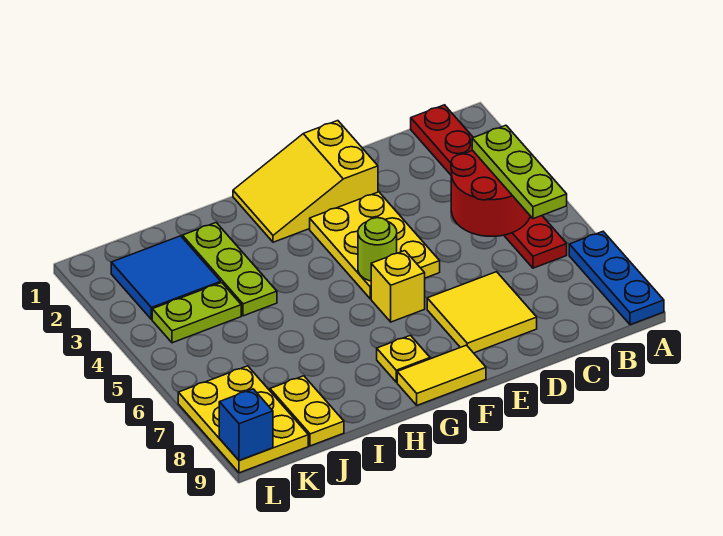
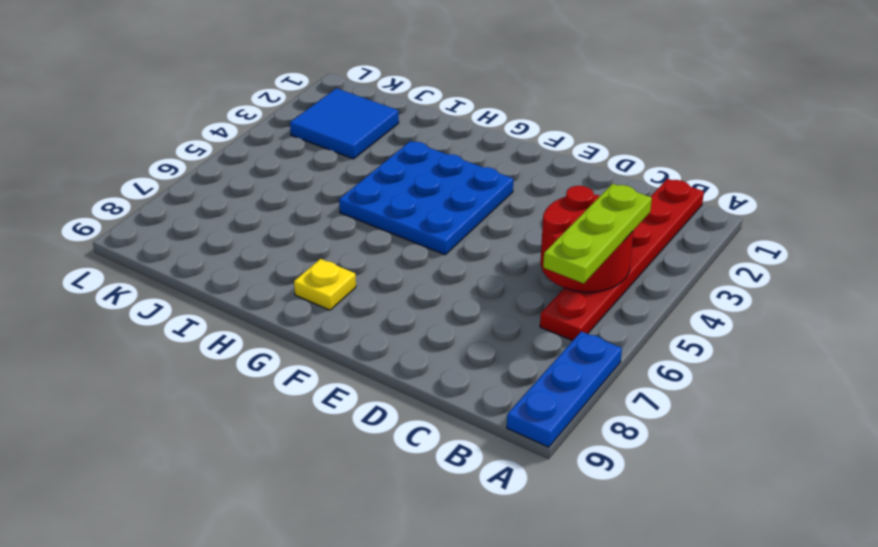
blue 3x3 plate [339,141,513,255] -> yellow 2x3 plate [310,192,440,299]
none -> yellow 2x2 tile [427,272,537,353]
none -> yellow 2x3 slope [233,121,378,242]
none -> yellow 1x1 brick [371,251,425,322]

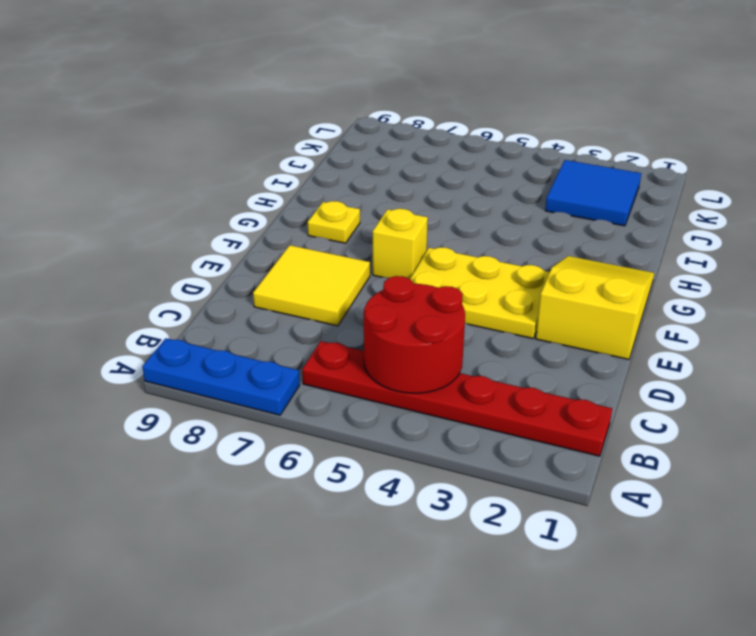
none -> yellow 1x2 tile [397,345,486,405]
none -> lime 1x3 plate [182,223,277,316]
none -> lime 1x2 plate [152,283,241,343]

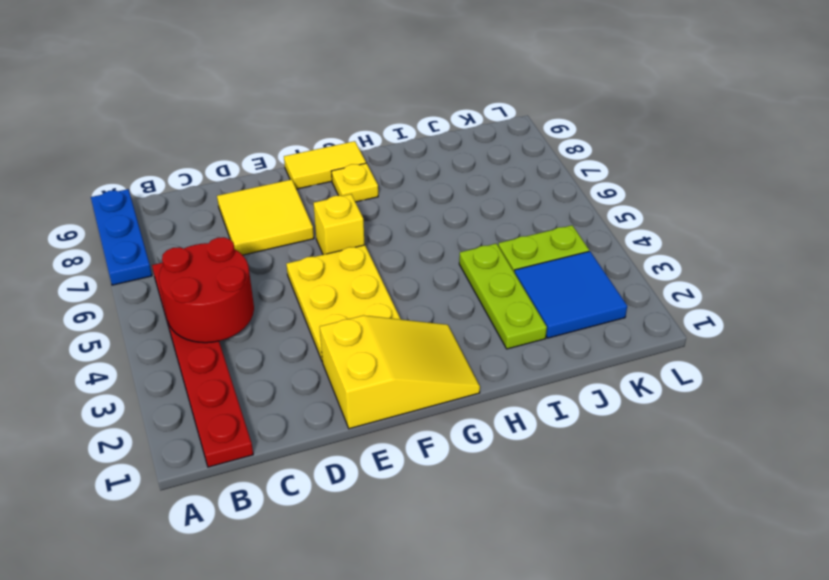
none -> yellow 1x2 plate [270,376,344,446]
none -> yellow 2x3 plate [178,366,308,473]
none -> lime 1x1 round brick [358,218,397,281]

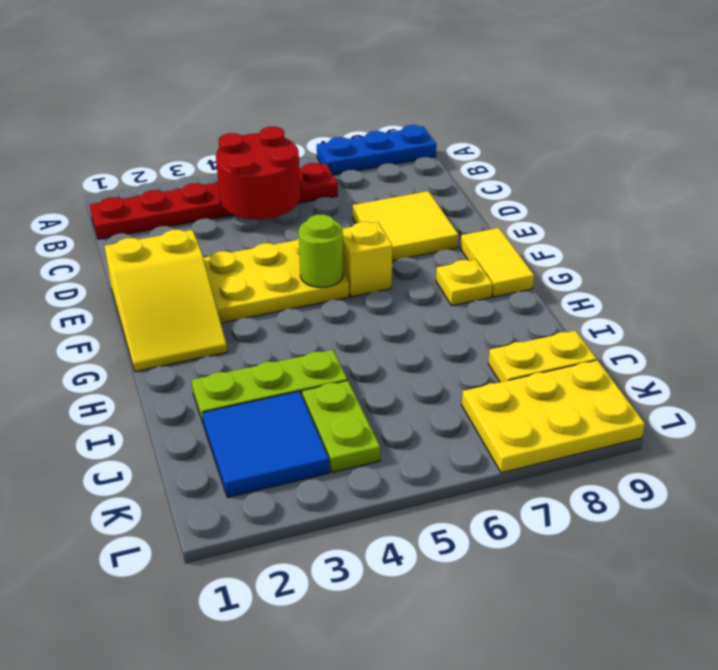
none -> blue 1x1 brick [219,389,273,461]
none -> lime 1x3 plate [472,125,567,219]

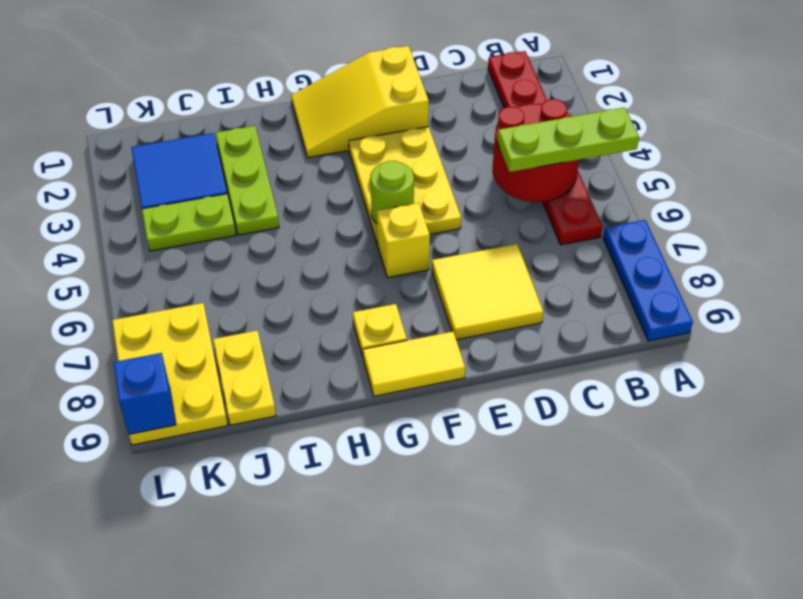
lime 1x3 plate [497,107,639,172] -> lime 1x3 plate turned to [472,125,567,219]

